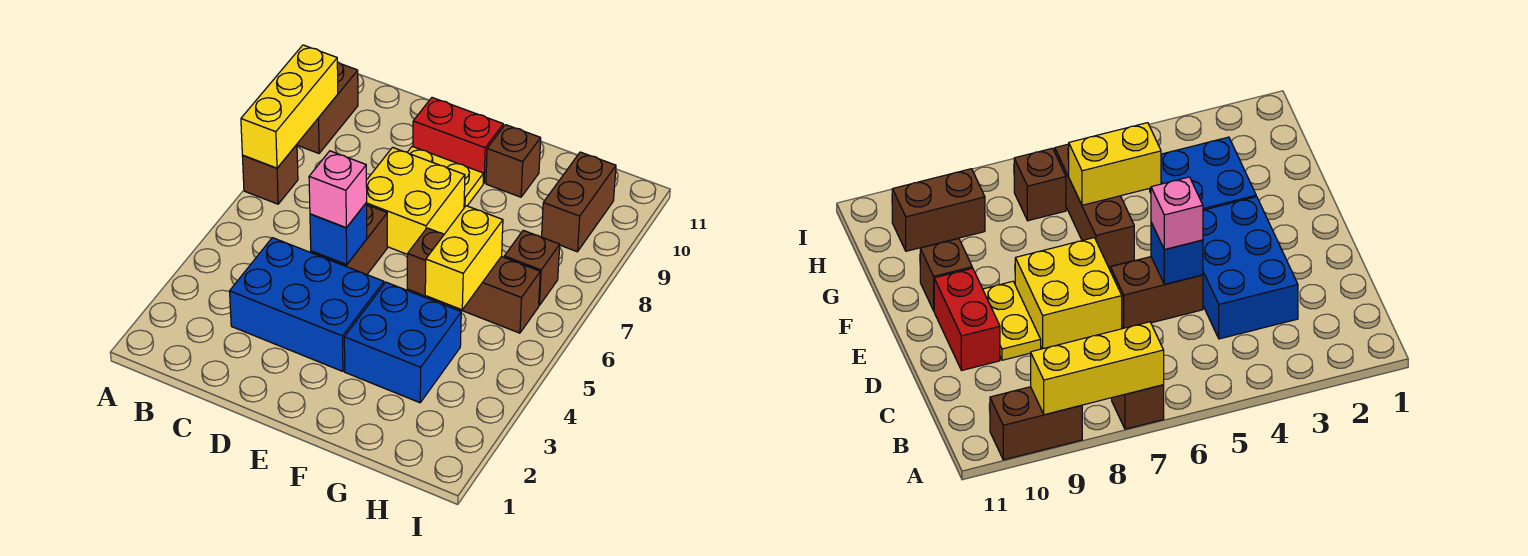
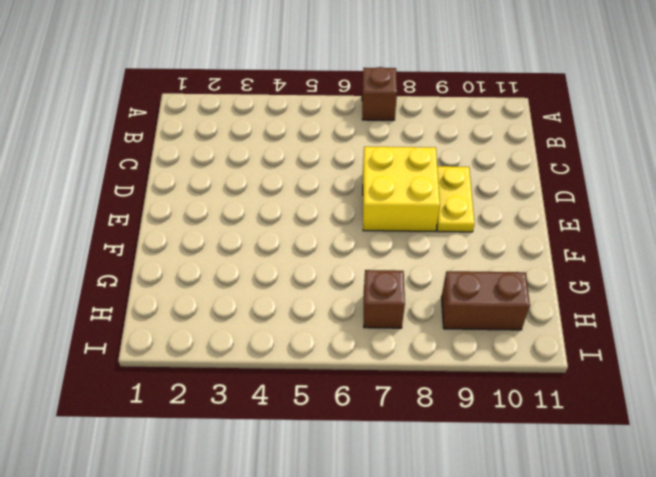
none -> brown 1x2 brick [297,62,358,153]
none -> blue 2x3 brick [230,238,384,371]
none -> brown 1x2 brick [311,205,387,275]

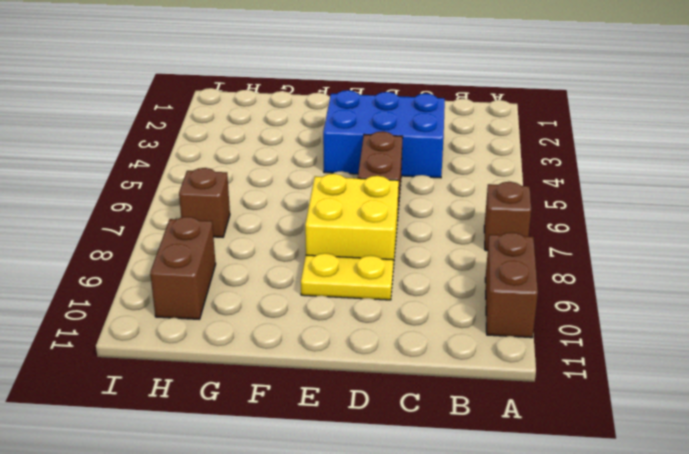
none -> red 1x2 brick [413,98,503,183]
none -> blue 2x2 brick [344,282,461,403]
none -> brown 1x3 brick [407,228,540,333]

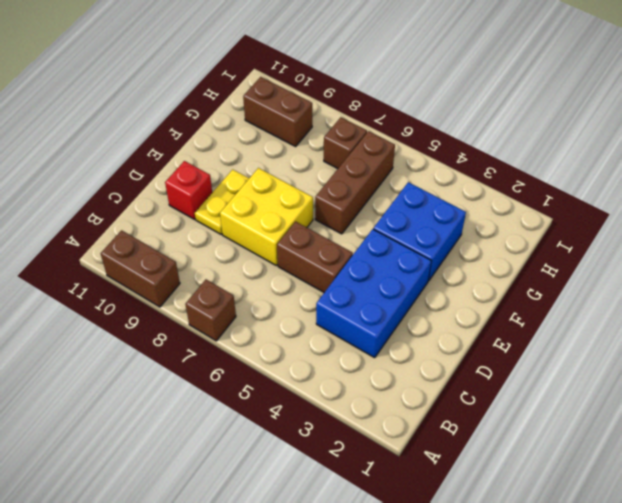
red 1x1 brick [165,161,212,219] -> red 1x2 brick [413,98,503,183]
none -> brown 1x1 brick [486,125,541,197]
none -> yellow 1x3 brick [241,45,338,168]
none -> blue 1x1 brick [310,203,367,265]

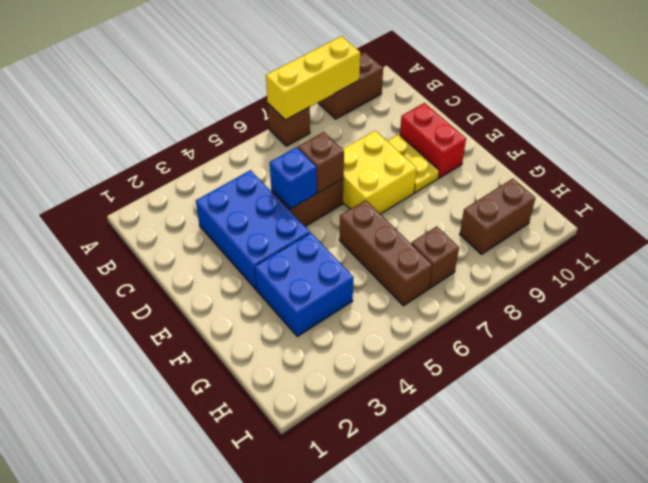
brown 1x1 brick [298,132,344,193] -> brown 1x1 brick moved to [486,125,541,197]
none -> yellow 1x2 brick [425,206,503,310]
none -> pink 1x1 brick [309,151,367,228]

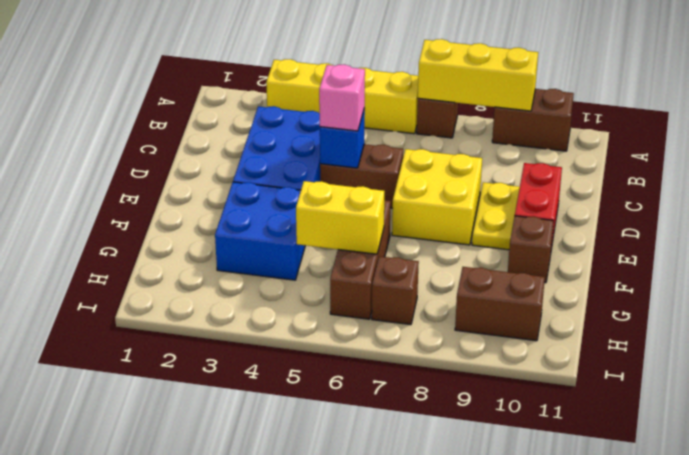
yellow 1x4 brick [266,59,418,134] -> none

